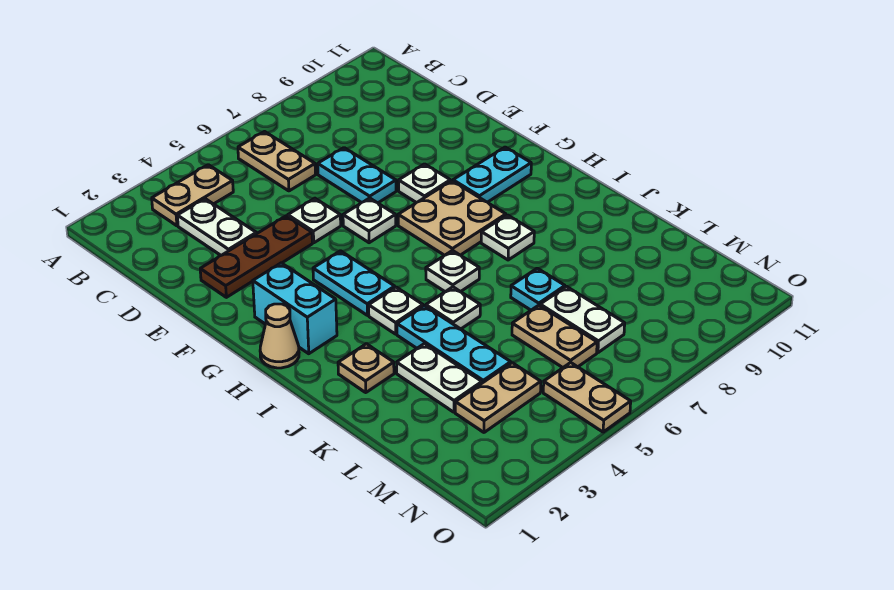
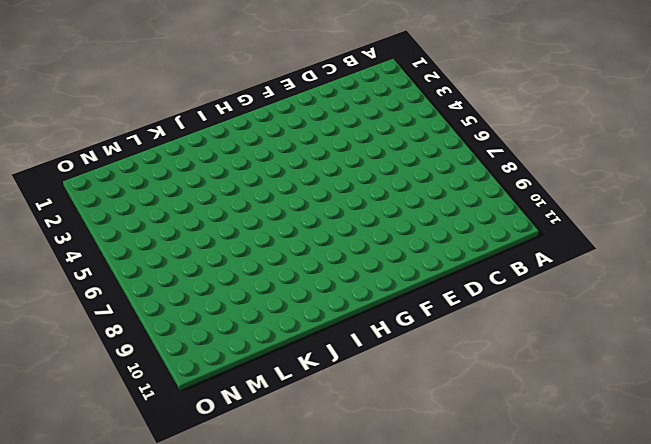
none -> tan 1x2 plate [152,165,233,226]
none -> tan 1x2 plate [238,132,315,191]
none -> white 1x2 plate [177,199,256,255]

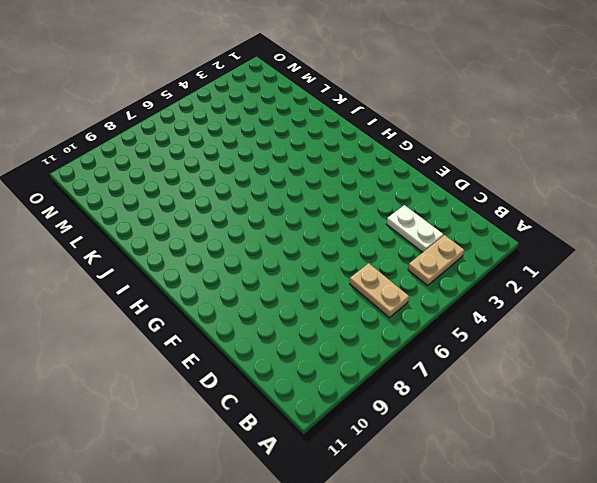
none -> cyan 1x2 plate [318,148,396,203]
none -> brown 1x3 plate [200,216,312,297]
none -> white 1x1 plate [288,198,341,243]

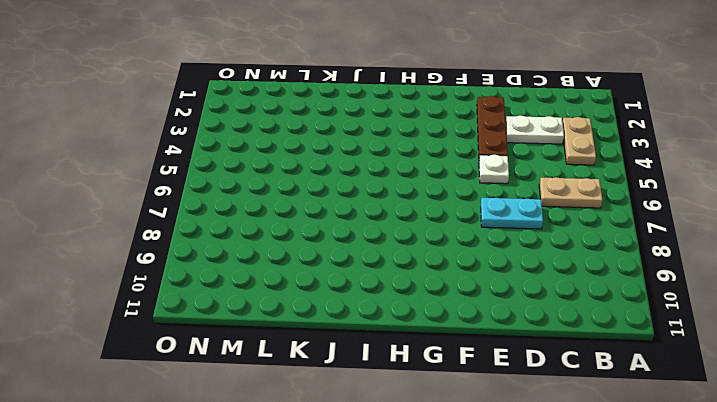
none -> white 1x1 plate [343,198,396,243]
none -> white 1x1 plate [399,164,450,203]
none -> cyan 1x2 brick [253,263,337,354]

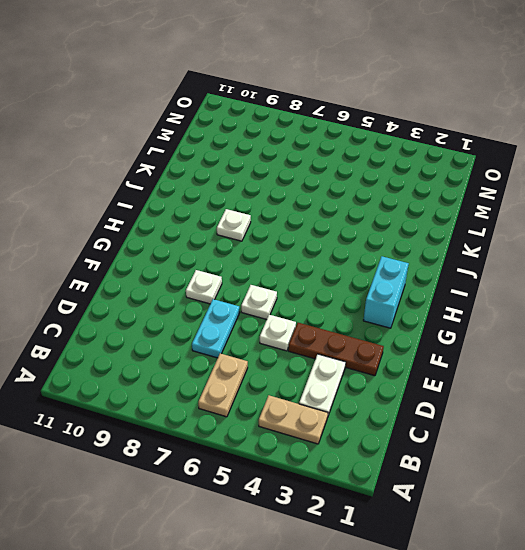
none -> cyan 1x2 plate [313,251,395,315]
none -> tan 2x2 plate [398,181,506,255]
none -> cyan 1x2 plate [453,147,531,202]

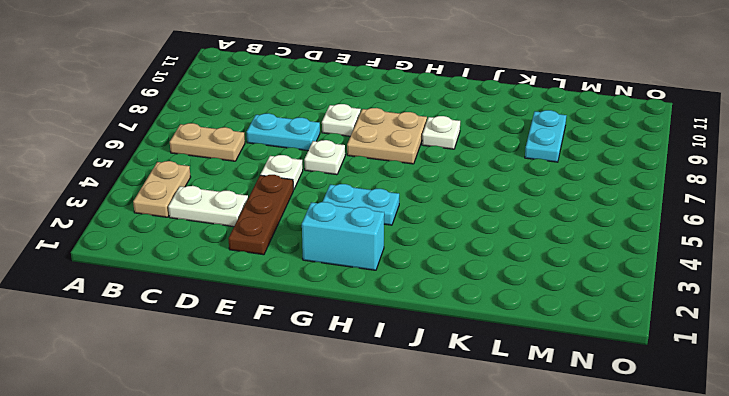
cyan 1x2 plate [525,110,566,162] -> cyan 1x2 plate moved to [453,147,531,202]
none -> tan 1x1 cone [260,304,299,368]
none -> white 1x1 plate [369,287,423,334]
none -> white 1x1 plate [426,250,479,292]

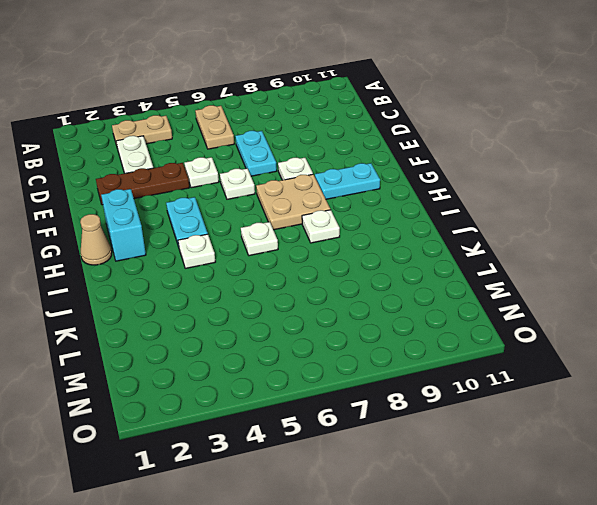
none -> tan 1x1 plate [338,344,394,392]
none -> cyan 1x3 plate [397,306,511,383]
none -> white 1x1 plate [426,287,480,329]

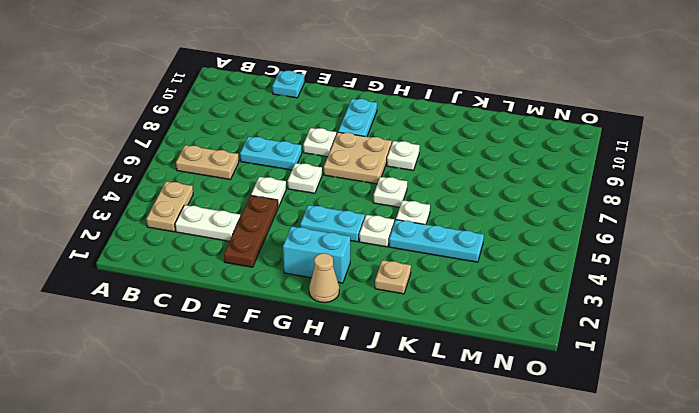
cyan 1x1 plate [272,71,304,98] -> cyan 1x1 plate moved to [511,268,565,310]
none -> white 1x2 plate [397,344,482,412]
none -> tan 1x2 plate [512,305,597,368]
none -> white 1x2 plate [540,286,625,353]

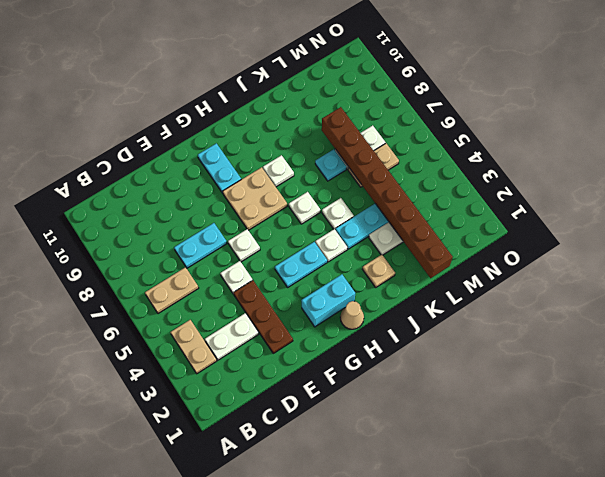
brown 1x8 brick [322,107,453,278] -> none
none -> white 1x1 plate [399,164,450,203]
none -> tan 1x2 plate [455,363,541,432]
none -> tan 1x2 plate [543,363,631,432]

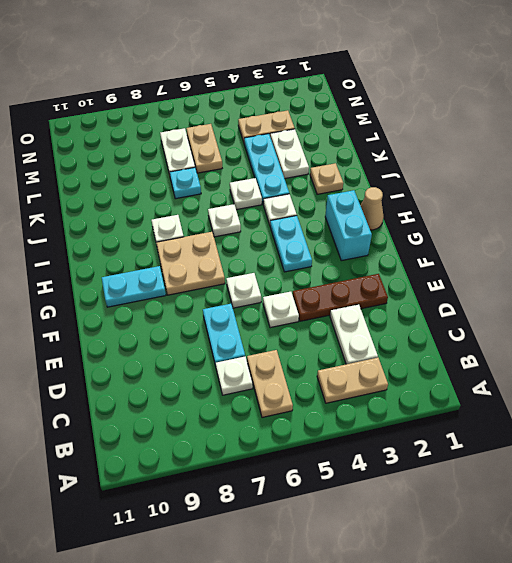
white 1x1 plate [216,356,253,395] -> white 1x1 plate moved to [399,164,450,203]
none -> tan 1x2 plate [543,363,631,432]

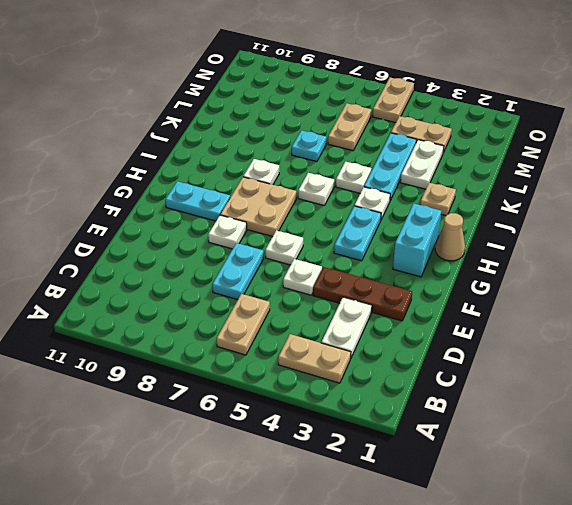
none -> white 1x2 plate [540,286,625,353]

